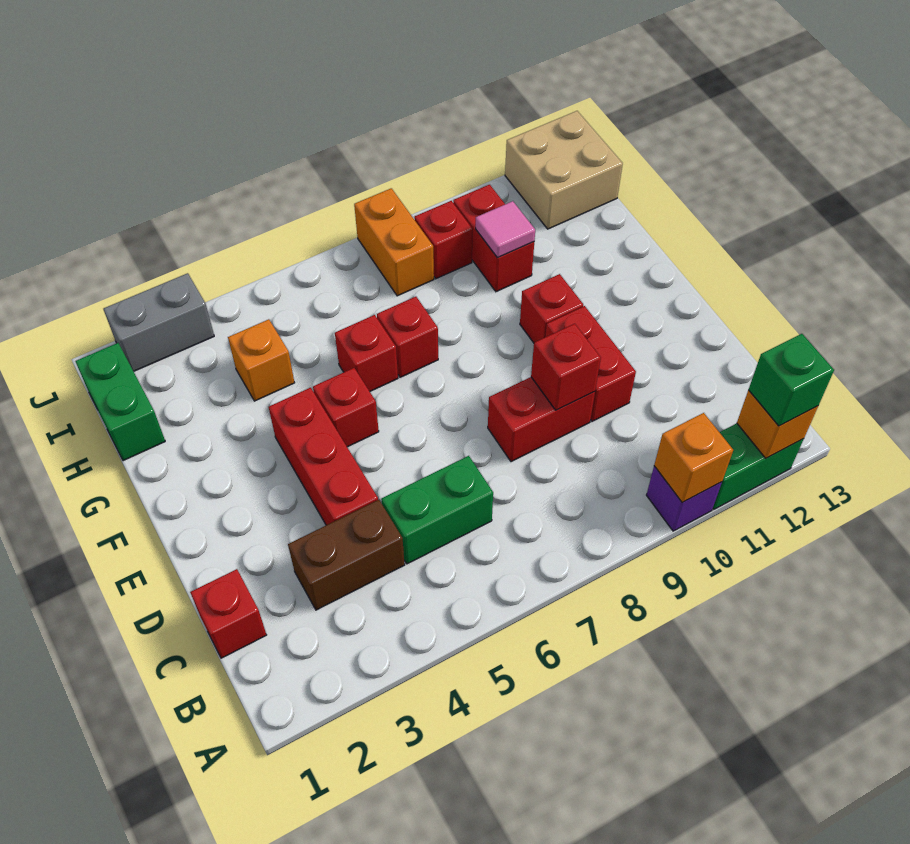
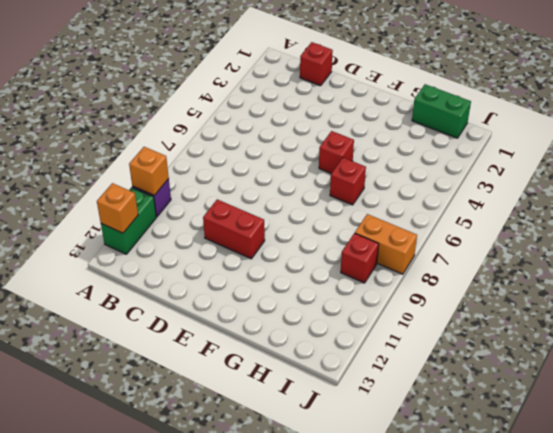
none -> brown 1x2 brick [288,500,405,610]
none -> green 1x2 brick [381,456,493,564]
none -> red 1x3 brick [269,388,378,525]

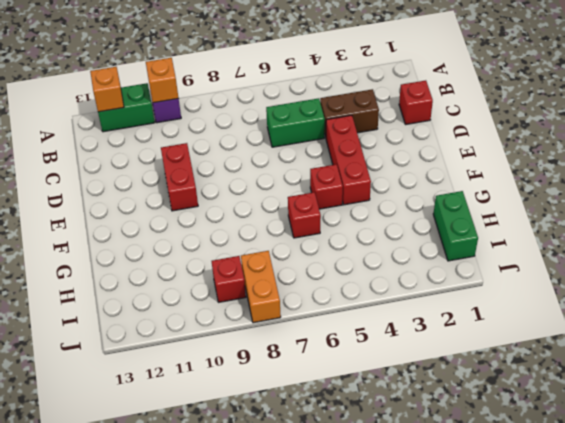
none -> red 1x2 brick [488,377,595,462]
none -> red 1x1 brick [520,274,583,343]
none -> red 1x1 brick [377,297,438,377]

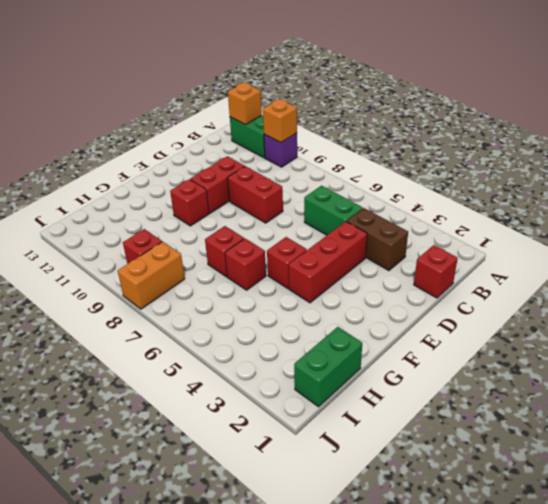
none -> orange 1x1 brick [228,319,295,401]
none -> red 1x2 brick [453,185,534,292]
none -> tan 2x2 brick [505,111,623,229]

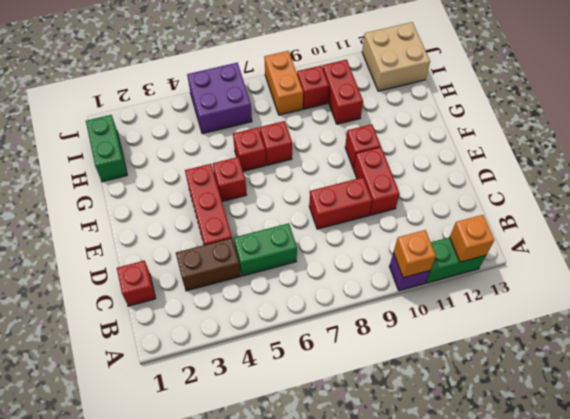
purple 2x2 brick [187,63,252,134] -> none
none -> orange 1x1 brick [228,319,295,401]
none -> grey 1x2 brick [103,273,214,371]
none -> red 1x1 brick [531,324,601,410]

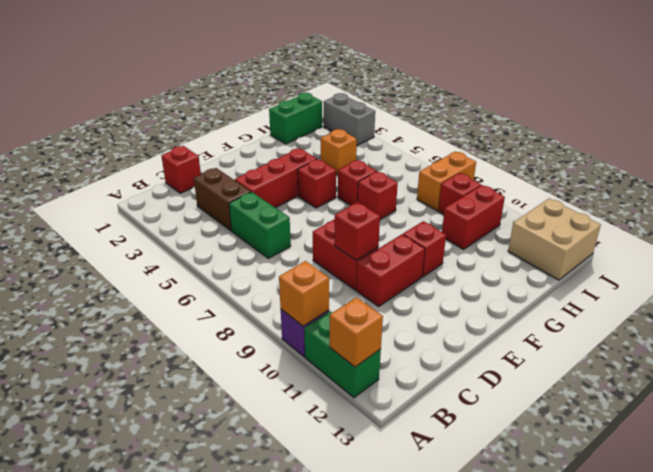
none -> pink 1x1 tile [476,201,535,258]
none -> green 1x1 brick [749,334,834,426]

